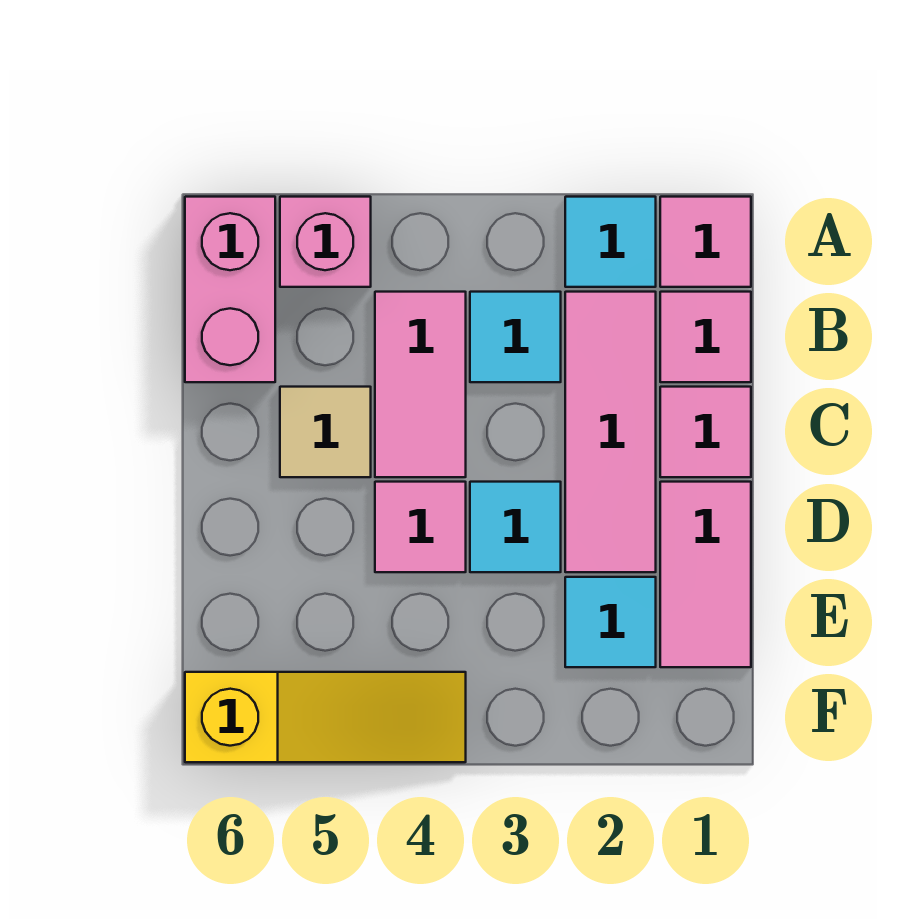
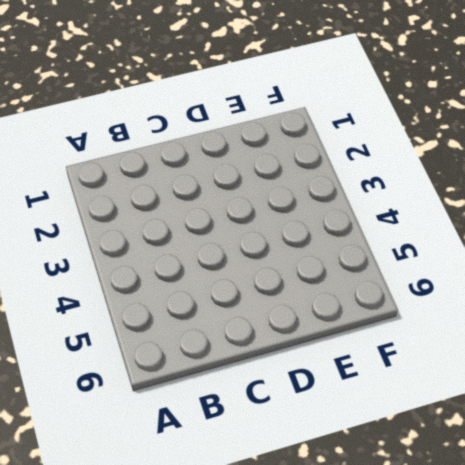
none -> pink 1x1 tile [660,197,751,287]
none -> cyan 1x1 tile [565,197,656,287]
none -> pink 1x1 brick [280,197,371,287]

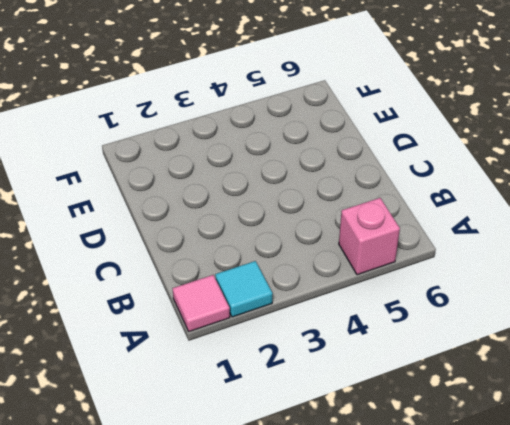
none -> pink 1x2 brick [185,197,275,382]
none -> pink 1x1 tile [660,292,751,382]
none -> pink 1x3 tile [565,292,656,572]

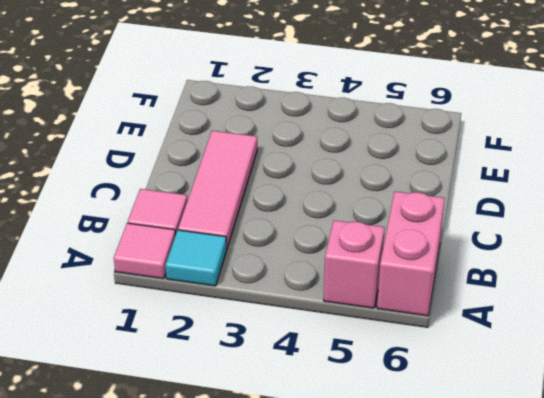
none -> cyan 1x1 tile [470,292,561,382]
none -> pink 1x2 tile [375,292,466,477]
none -> pink 1x1 tile [660,387,751,477]

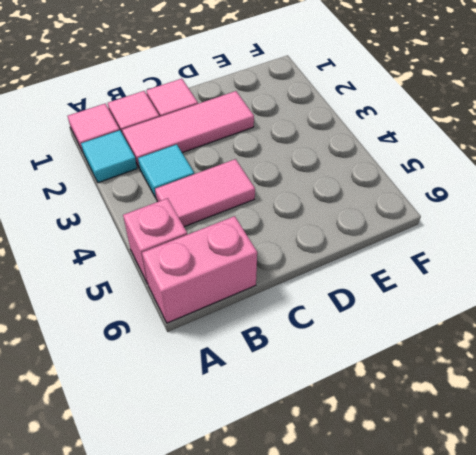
none -> tan 1x1 tile [280,387,371,477]
none -> pink 1x2 tile [660,482,751,667]
none -> cyan 1x1 tile [470,482,561,572]

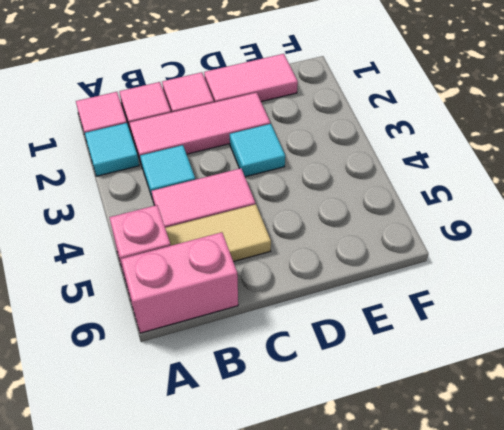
tan 1x2 tile [165,204,271,262] -> tan 1x1 tile [280,387,371,477]
none -> pink 1x1 tile [375,482,466,572]
none -> cyan 1x1 tile [565,577,656,667]
none -> yellow 1x3 slope [185,672,466,762]

